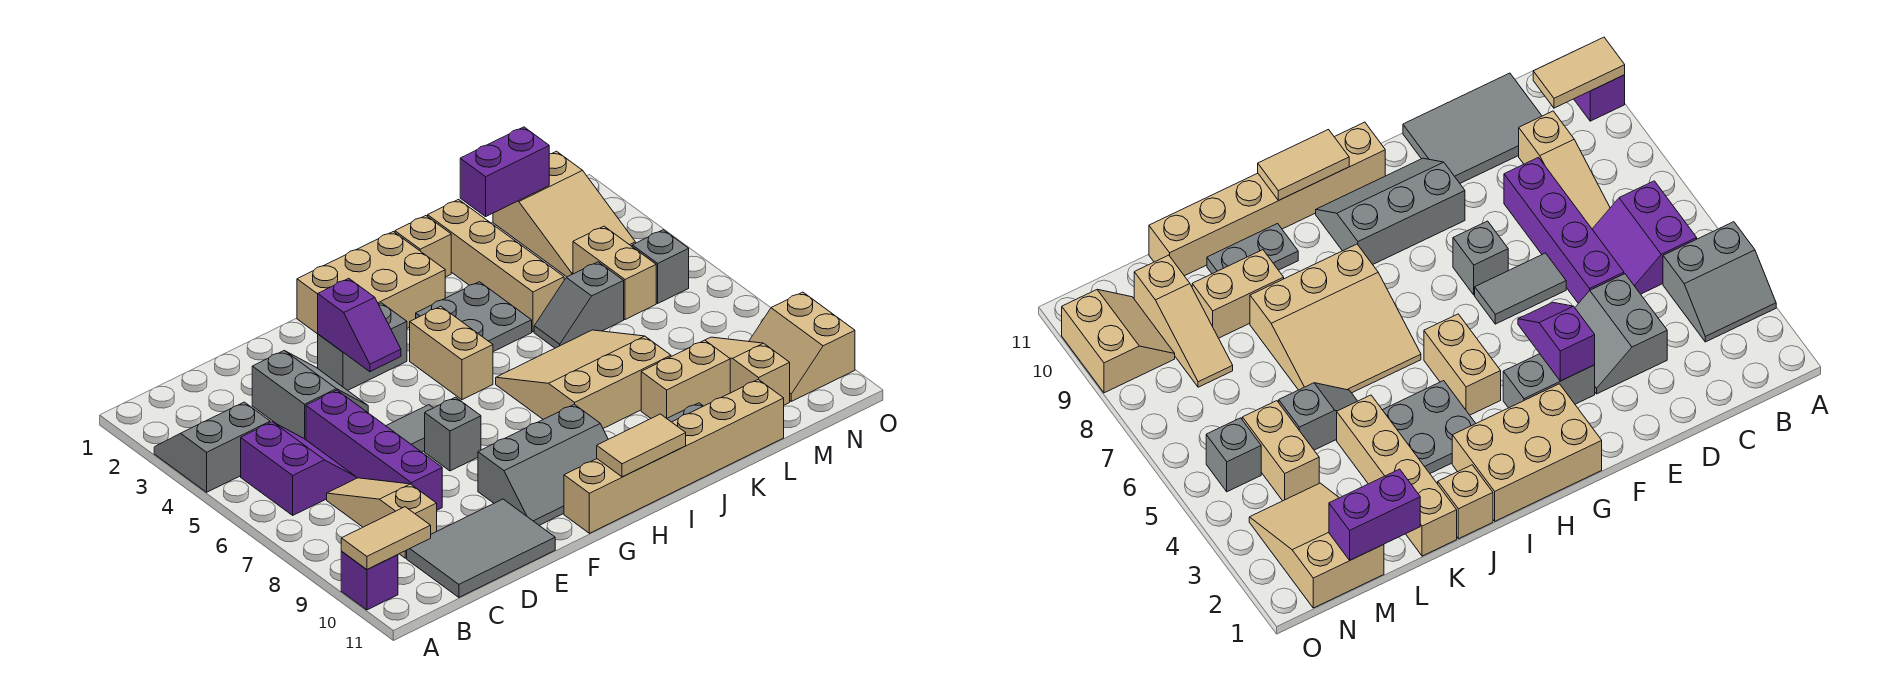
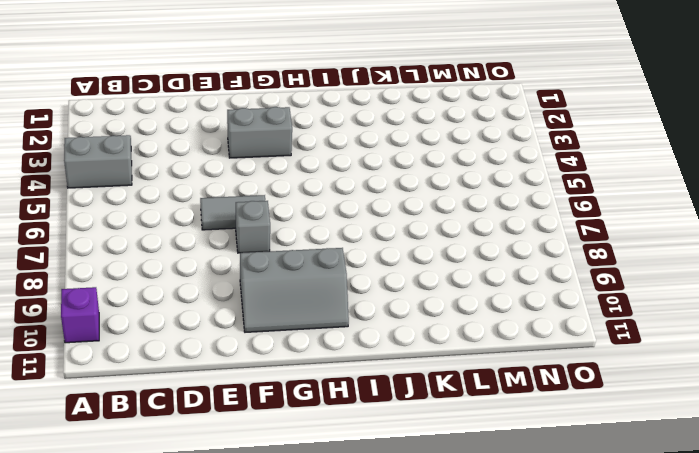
none -> purple 2x2 slope [241,422,356,515]
none -> tan 1x3 slope [327,478,437,558]
none -> grey 2x3 tile [407,499,555,597]
none -> grey 2x2 slope [252,351,368,440]

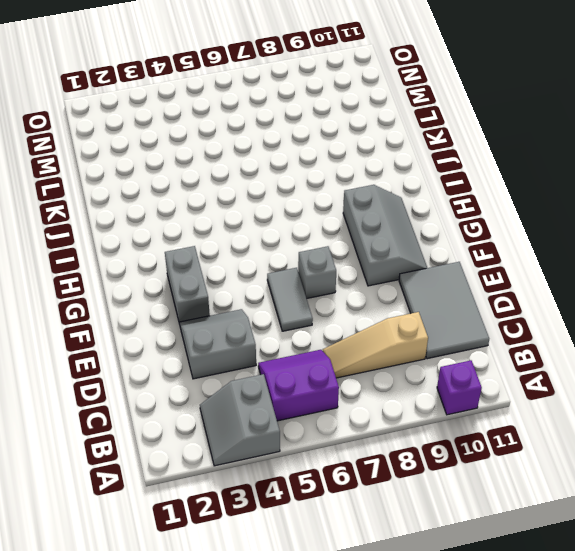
none -> purple 1x4 brick [306,390,442,510]
none -> tan 2x3 brick [297,232,445,334]
none -> tan 1x6 brick [564,379,784,533]
none -> tan 1x2 brick [410,306,493,400]

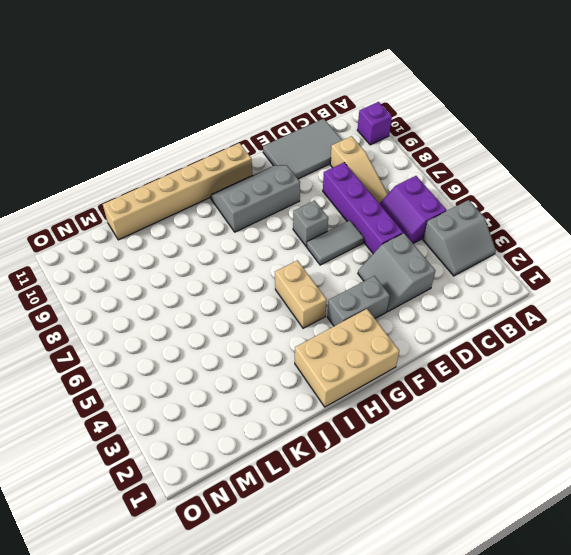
none -> grey 2x2 plate [416,282,532,352]
none -> tan 3x3 slope [496,330,671,428]
none -> tan 1x1 brick [395,216,451,277]
none -> grey 1x2 plate [1207,224,1298,274]

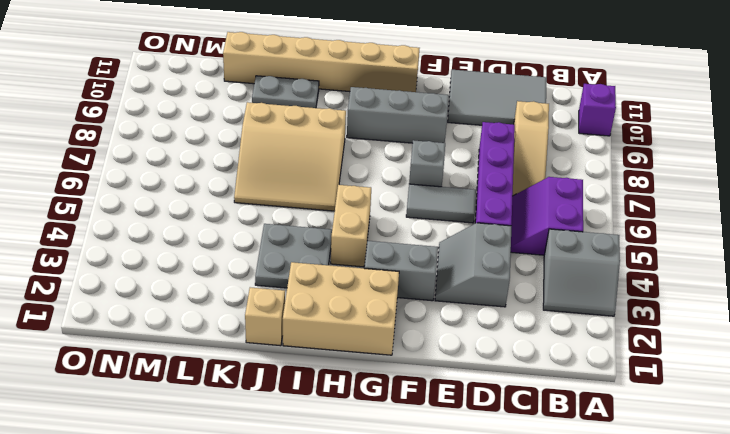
none -> tan 1x4 brick [428,200,564,332]
none -> grey 1x2 slope [534,262,624,348]
none -> tan 1x2 brick [641,340,730,418]
none -> tan 2x3 slope [493,151,635,277]

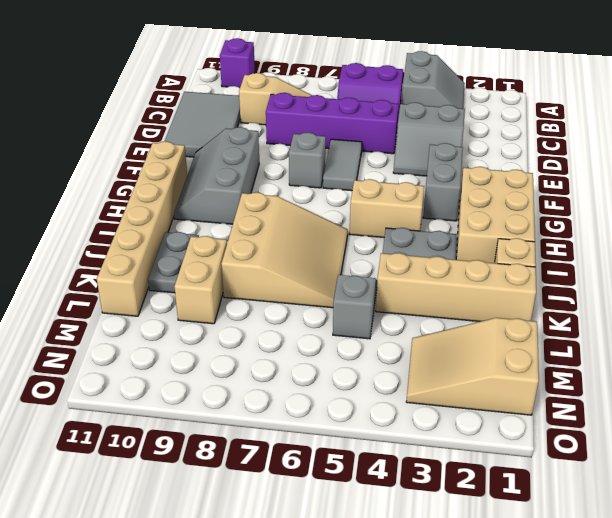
none -> tan 1x2 brick [573,226,656,320]
none -> tan 1x3 slope [705,337,790,405]
none -> grey 1x1 brick [632,230,689,303]
none -> tan 2x2 slope [749,292,855,401]

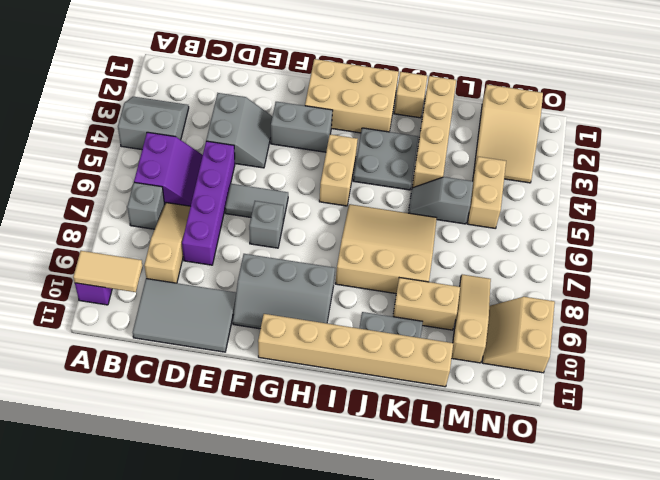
grey 1x1 brick [127,182,165,229] -> grey 1x1 brick moved to [632,230,689,303]
none -> purple 1x2 slope [318,278,401,372]
none -> tan 1x2 tile [597,414,686,477]
none -> purple 1x2 brick [460,127,549,217]

